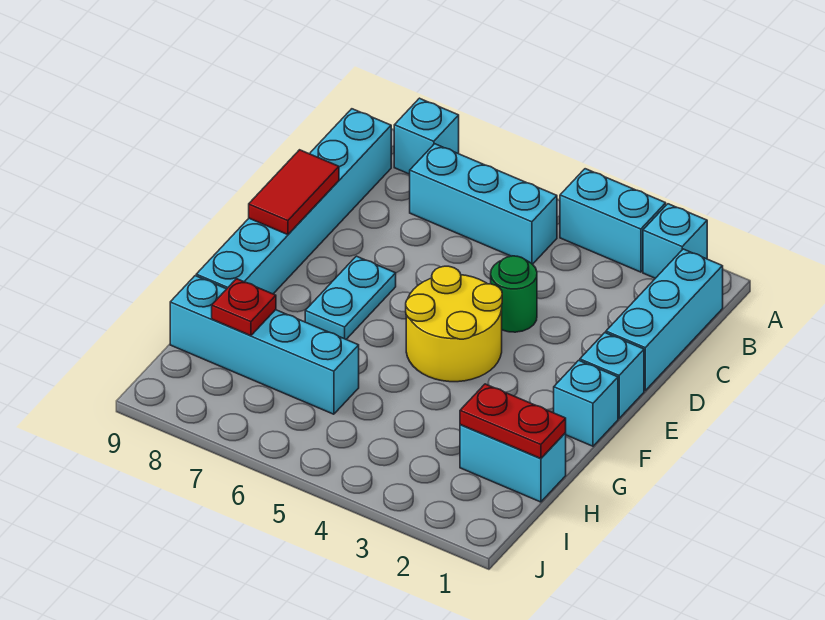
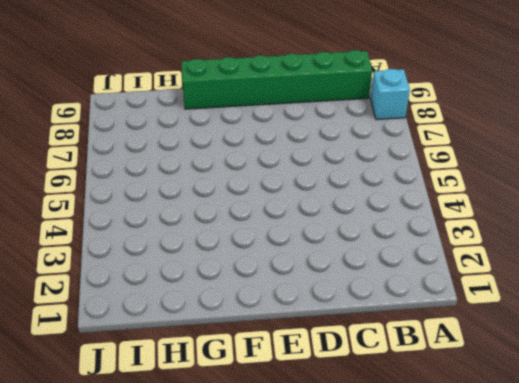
green 1x6 brick [182,50,372,109] -> cyan 1x6 brick [196,109,391,294]
none -> cyan 1x1 brick [643,204,707,278]
none -> cyan 1x2 brick [560,169,666,272]
none -> cyan 1x3 brick [606,249,723,390]

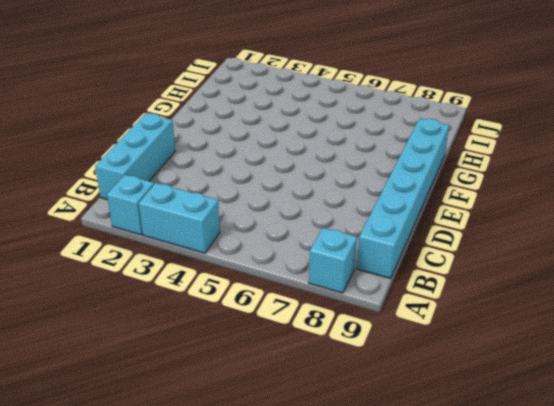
none -> cyan 1x3 brick [410,144,557,264]
none -> green 1x1 round brick [491,256,537,332]
none -> cyan 1x1 brick [580,333,644,418]

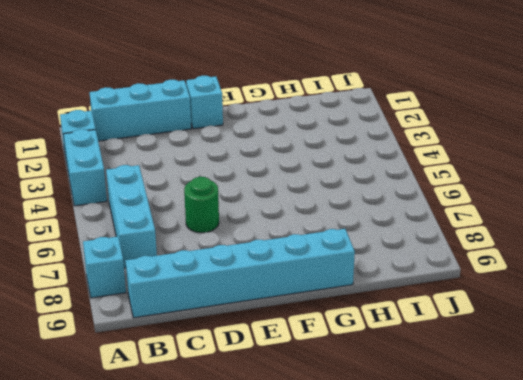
green 1x1 round brick [184,177,219,233] -> green 1x1 round brick moved to [491,256,537,332]
none -> yellow 2x2 round brick [406,266,502,382]
none -> cyan 1x2 plate [305,256,396,339]
none -> cyan 1x1 brick [554,360,618,446]

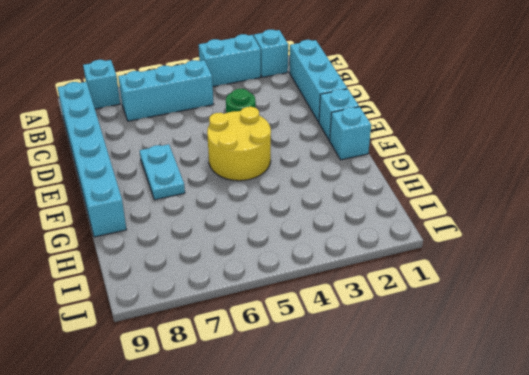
none -> cyan 1x2 brick [460,425,566,502]
none -> cyan 1x4 brick [170,276,359,414]
none -> red 1x2 tile [249,150,339,235]

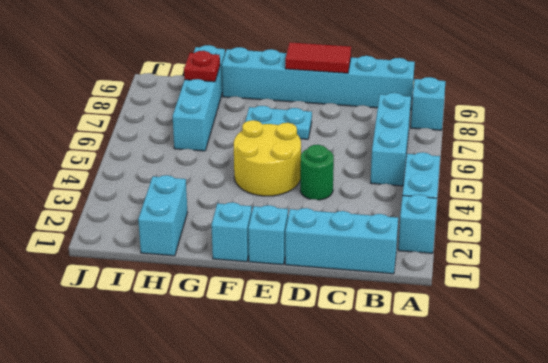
none -> red 1x2 plate [460,384,566,458]

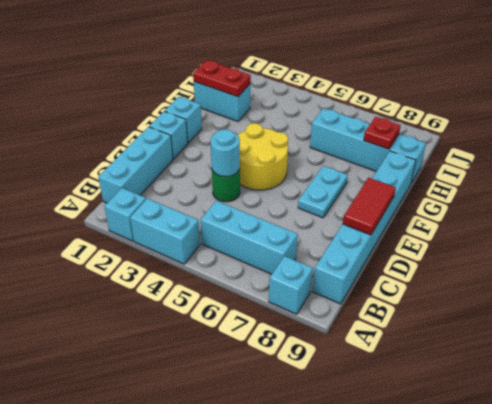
cyan 1x1 round brick [211,129,240,177] -> none

